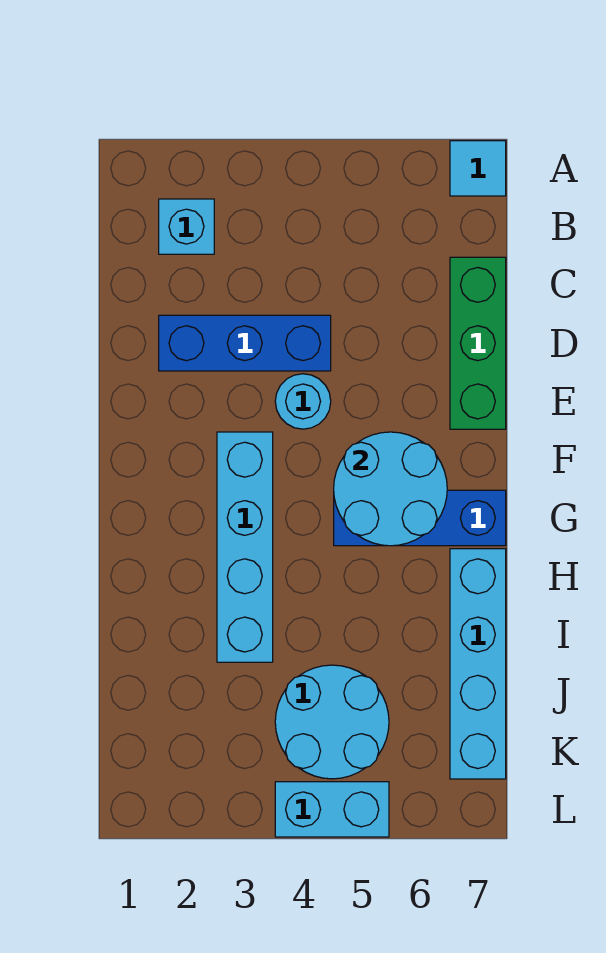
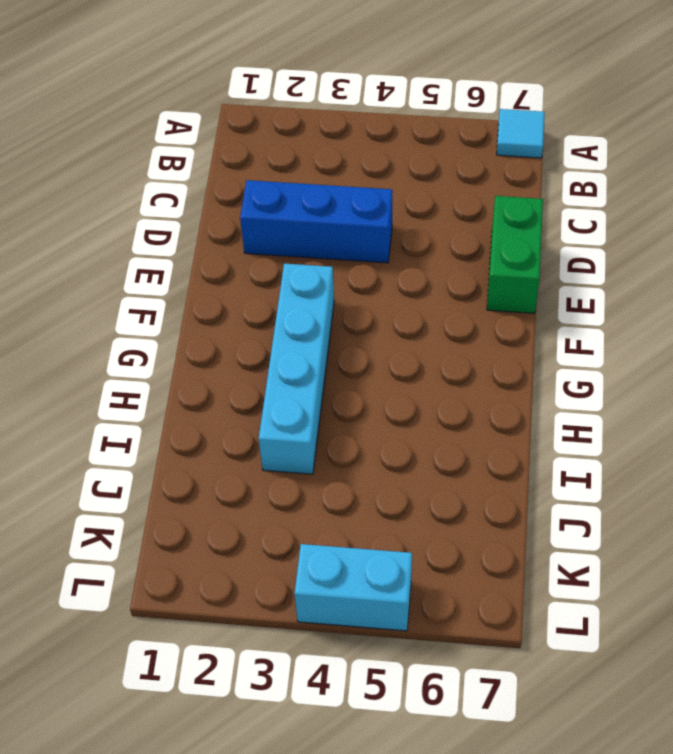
green 1x2 brick [487,196,543,313] -> green 1x3 brick [450,257,506,429]
none -> cyan 1x1 brick [159,199,214,254]
none -> cyan 1x1 round brick [275,374,331,429]

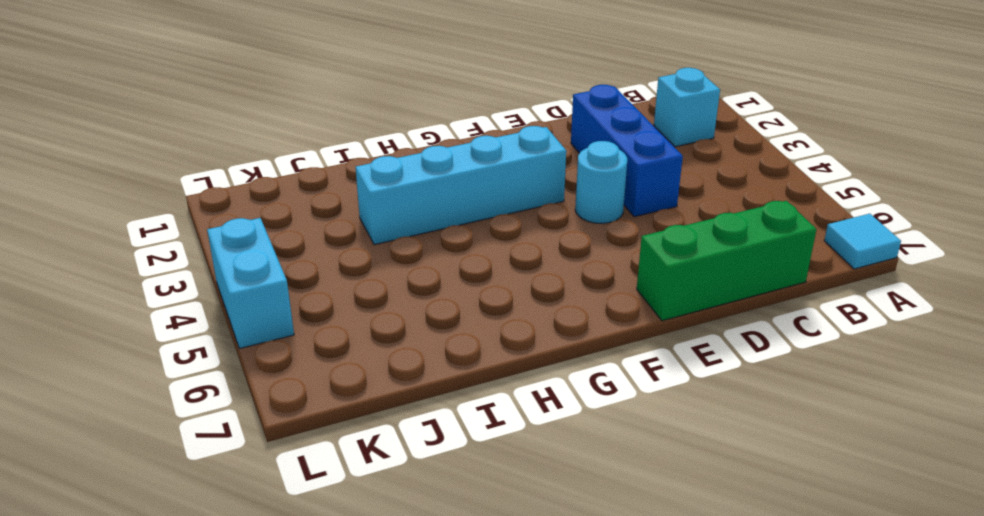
none -> blue 1x3 brick [334,490,506,546]
none -> cyan 1x4 brick [450,549,506,779]

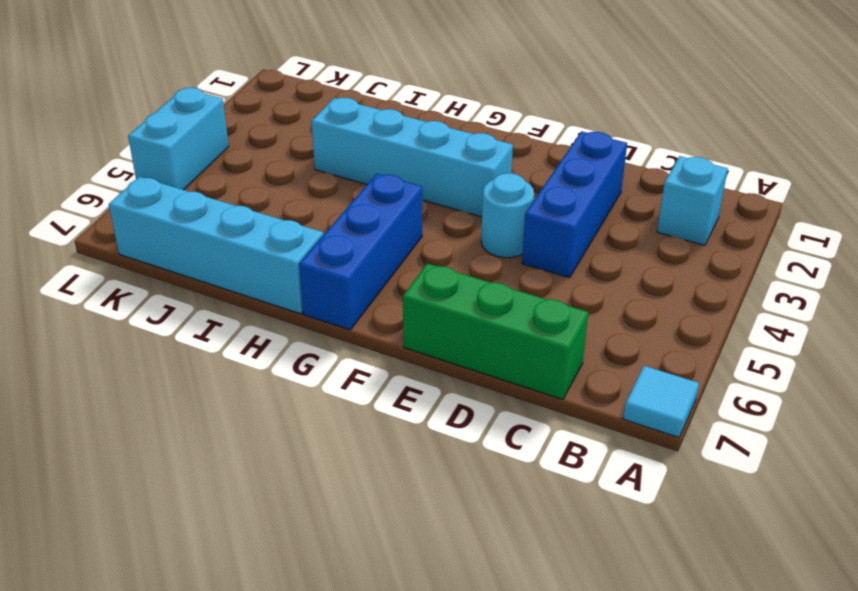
none -> cyan 2x2 round brick [275,665,389,779]
none -> cyan 2x2 round brick [334,432,447,546]

